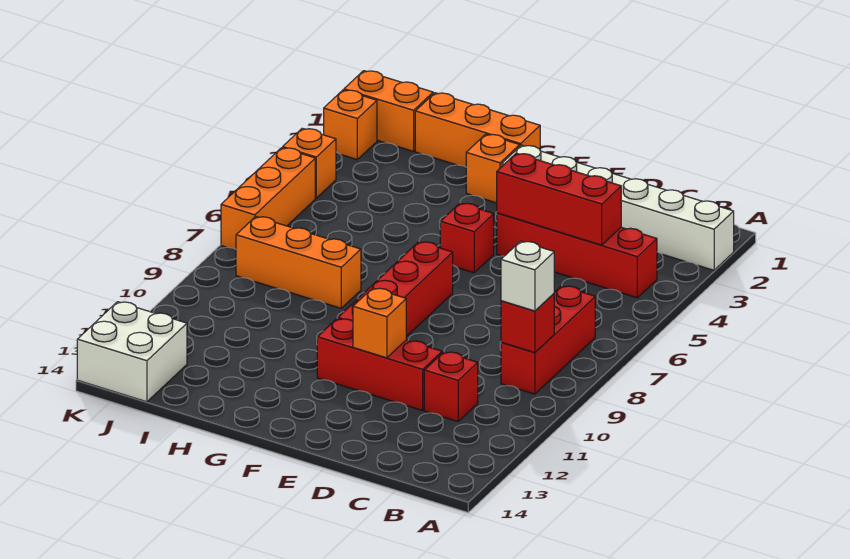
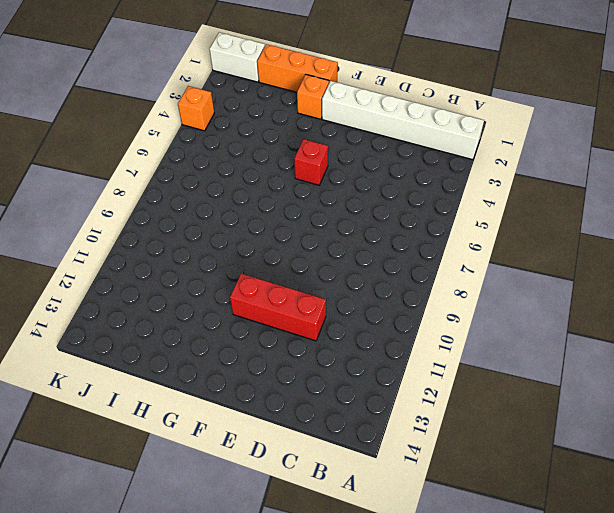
white 1x2 brick [210,32,265,82] -> orange 1x2 brick [344,71,433,151]
none -> red 1x4 brick [497,213,657,298]
none -> red 1x3 brick [501,286,595,394]
none -> red 1x1 brick [424,352,478,421]

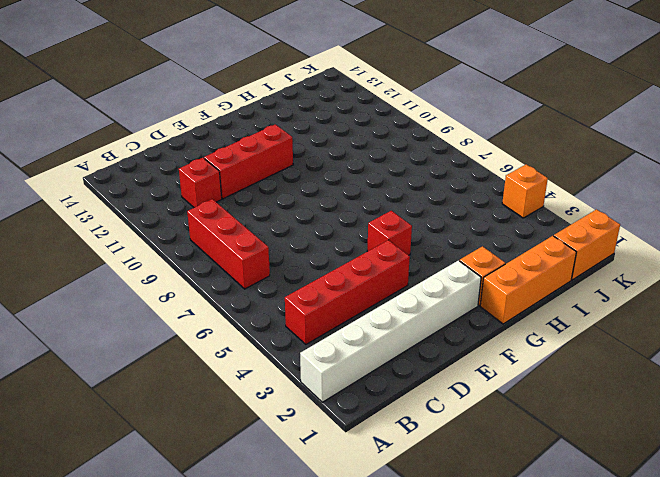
none -> red 1x4 brick [338,242,453,337]
none -> orange 1x3 brick [236,217,361,308]
none -> white 2x2 brick [77,302,187,402]

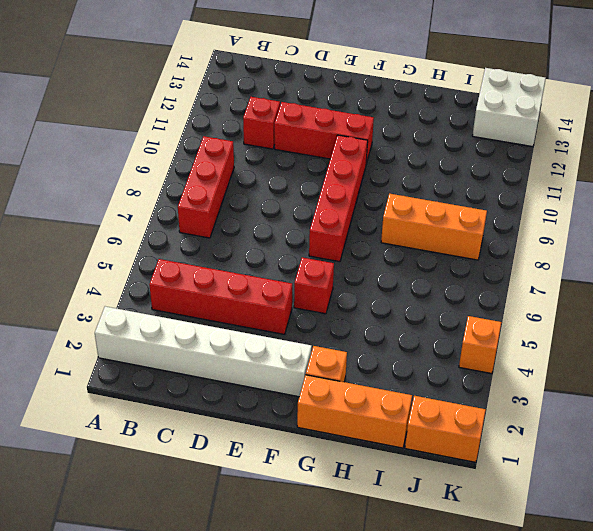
none -> orange 1x1 brick [324,90,377,159]
none -> orange 1x3 brick [221,148,315,249]
none -> red 1x1 brick [501,294,554,353]

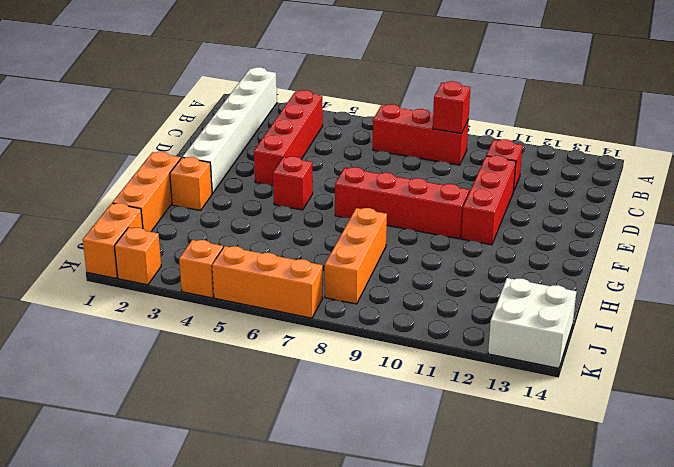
none -> red 1x3 brick [497,153,621,245]
none -> orange 1x1 brick [353,288,406,358]
none -> white 1x1 brick [501,241,554,311]

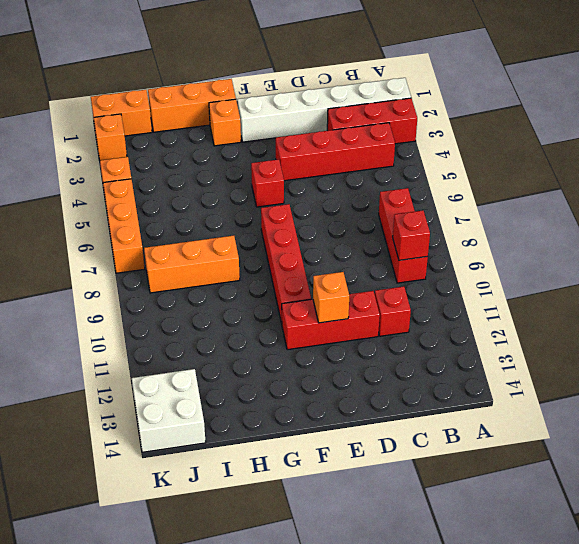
red 1x3 brick [327,98,417,144] -> red 1x3 brick moved to [497,153,621,245]
none -> white 1x1 brick [501,241,554,311]

